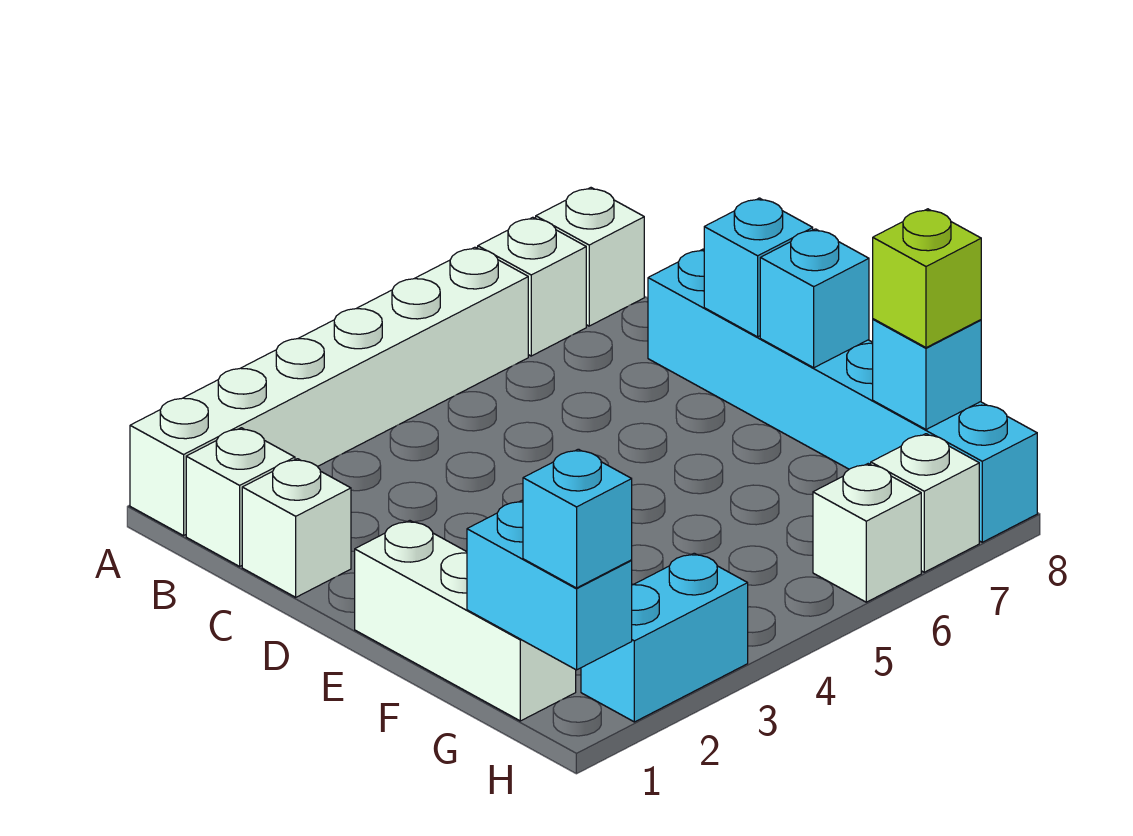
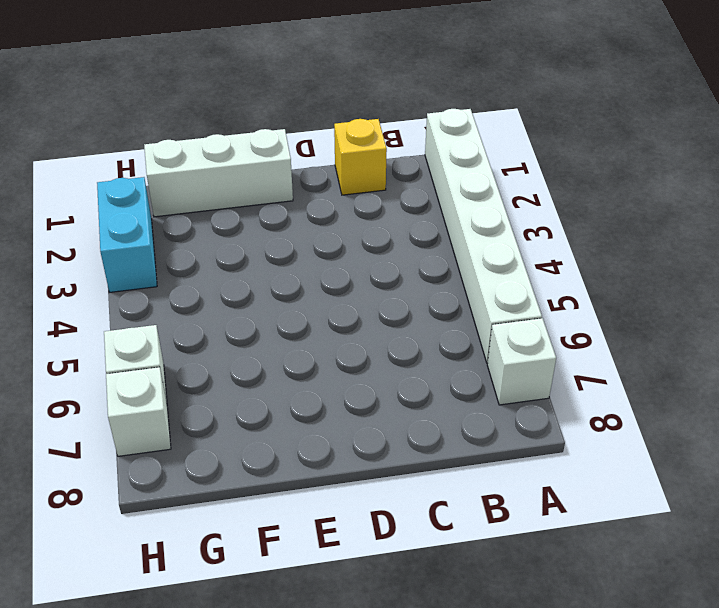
yellow 1x1 brick [334,119,387,195] -> white 1x1 brick [242,459,351,597]
none -> white 1x1 brick [536,188,644,326]
none -> white 1x1 brick [186,428,295,566]
none -> cyan 1x6 brick [648,249,1037,542]

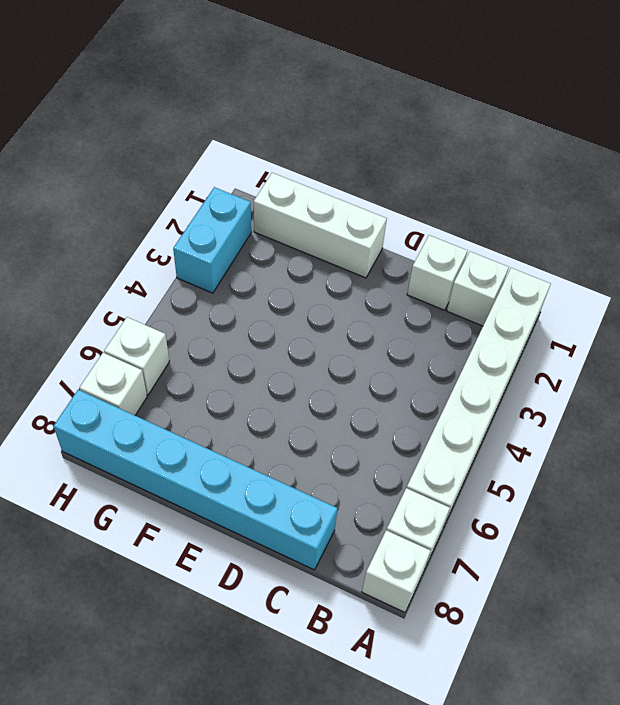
none -> cyan 1x1 brick [704,198,813,337]
none -> cyan 1x1 brick [760,229,869,368]
none -> cyan 1x2 brick [467,500,632,670]

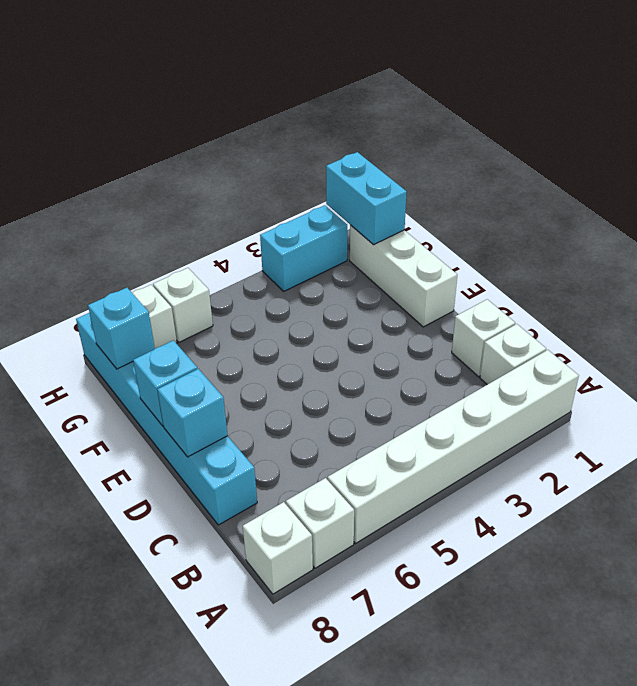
none -> lime 1x1 brick [873,209,981,348]
none -> cyan 1x1 brick [523,449,632,588]

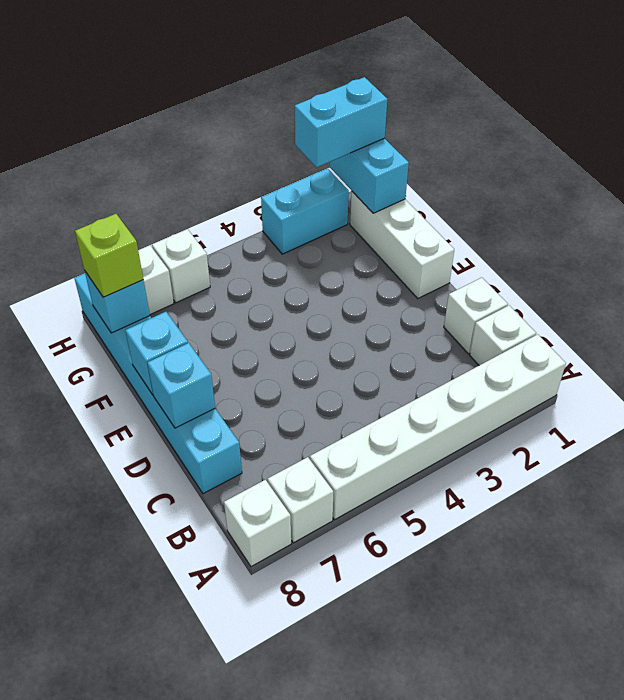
cyan 1x2 brick [295,77,387,167] -> cyan 1x1 brick [523,449,632,588]

